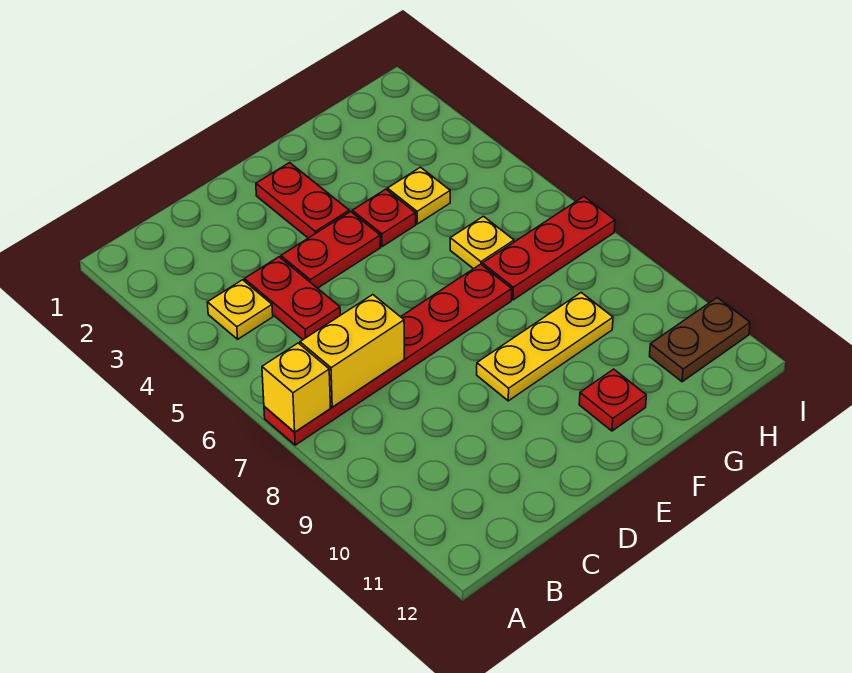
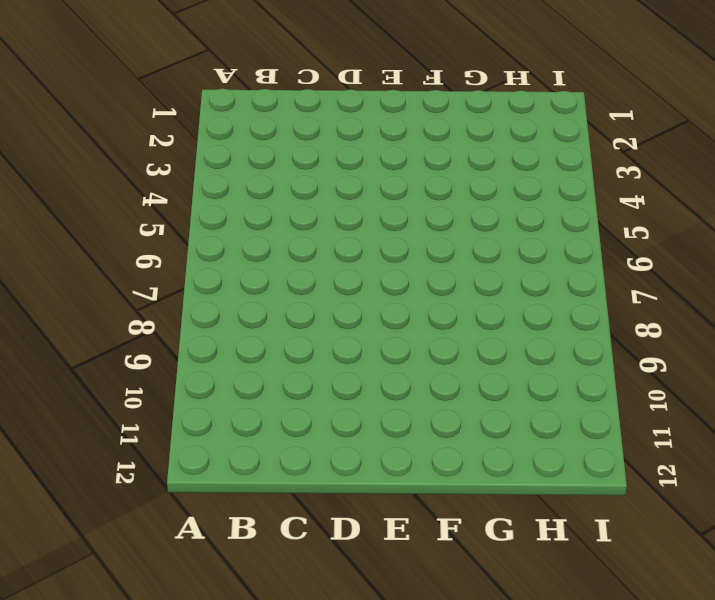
none -> red 1x6 plate [264,264,512,445]
none -> yellow 1x1 plate [207,280,273,339]
none -> red 1x2 plate [244,257,340,339]

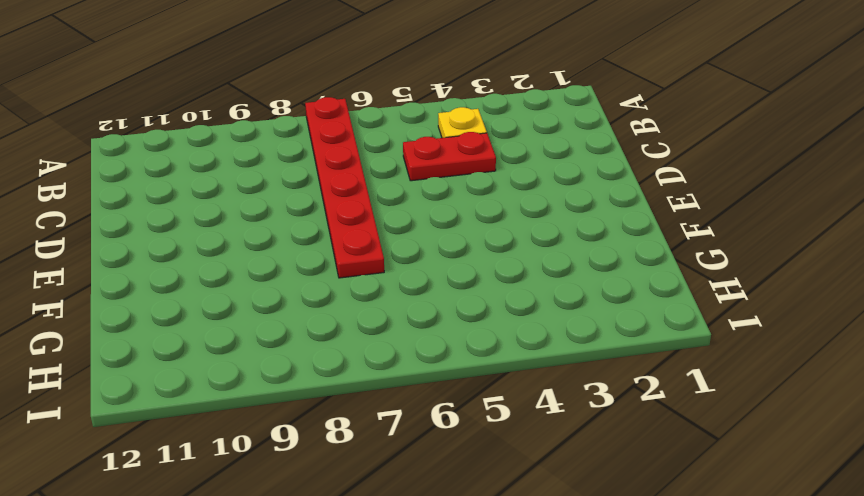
none -> red 1x2 plate [281,211,381,288]
none -> red 1x2 plate [256,163,349,238]
none -> yellow 1x3 plate [477,293,613,401]

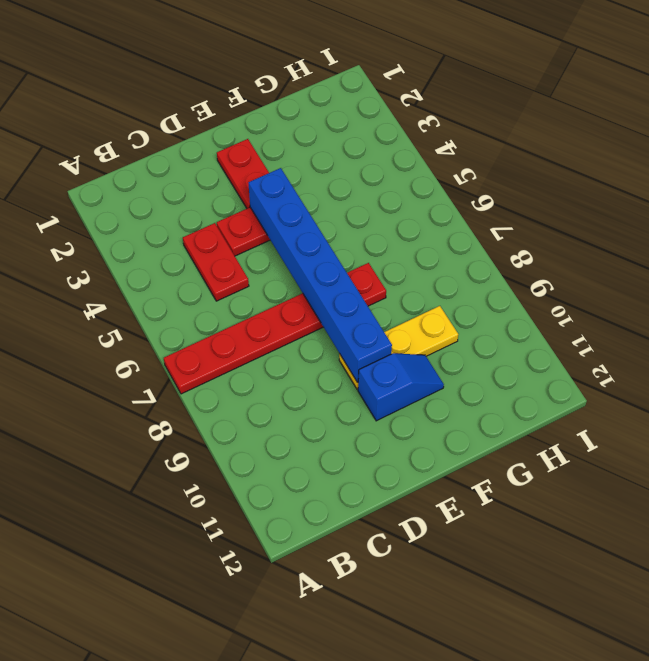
blue 1x6 brick [249,168,392,382] -> none
blue 1x2 slope [358,353,444,421] -> none
none -> yellow 1x1 plate [207,280,273,339]
none -> red 1x1 plate [352,189,416,246]
none -> red 1x1 plate [579,369,646,431]

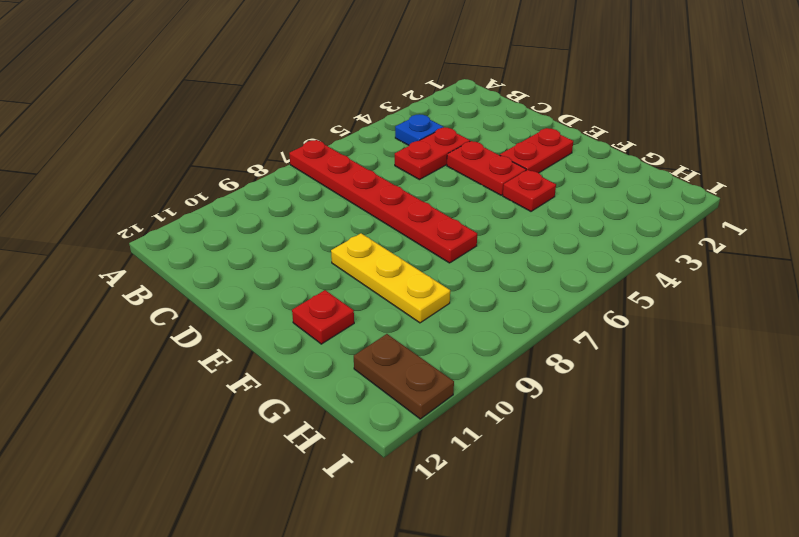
blue 1x1 plate [395,114,444,145] -> yellow 1x1 plate [207,280,273,339]
none -> yellow 1x1 plate [387,167,450,224]
none -> yellow 1x1 plate [450,216,514,269]
none -> red 1x3 plate [482,197,615,300]

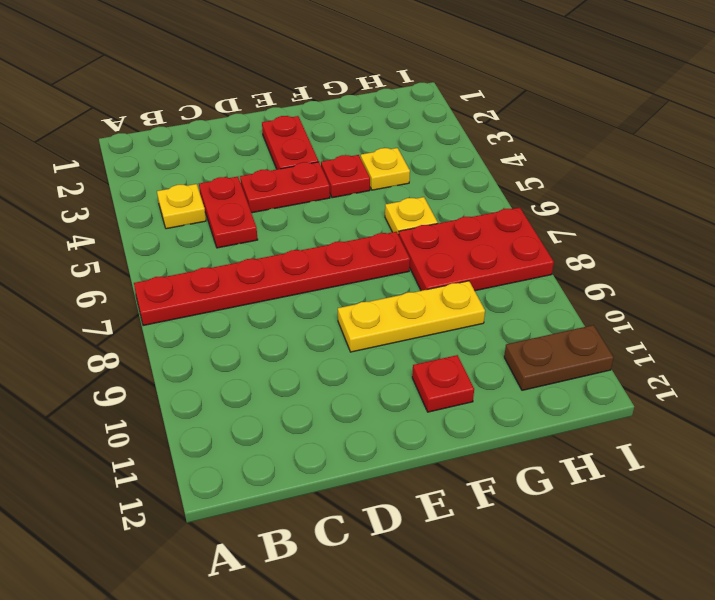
red 2x3 plate [399,208,554,291] -> red 1x3 plate [482,197,615,300]
none -> yellow 1x1 brick [262,343,331,432]
none -> yellow 1x2 brick [300,295,404,407]

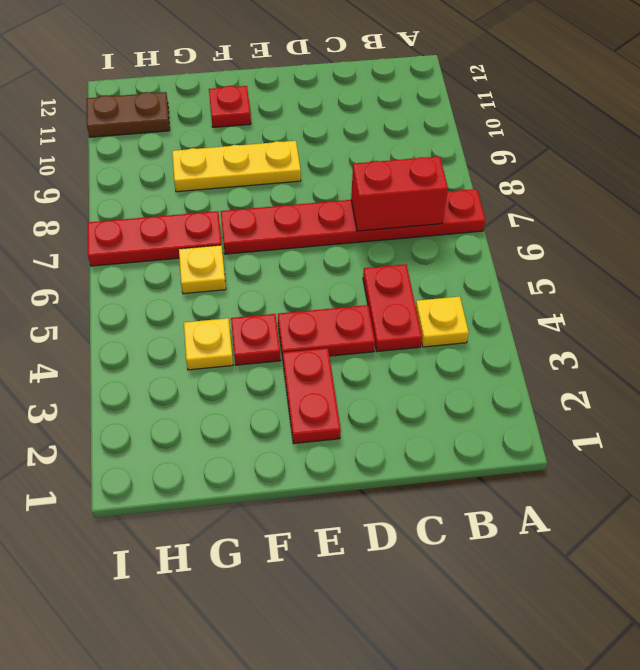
red 1x2 brick [351,156,448,231] -> yellow 1x2 brick [300,295,404,407]
none -> yellow 1x1 brick [262,343,331,432]

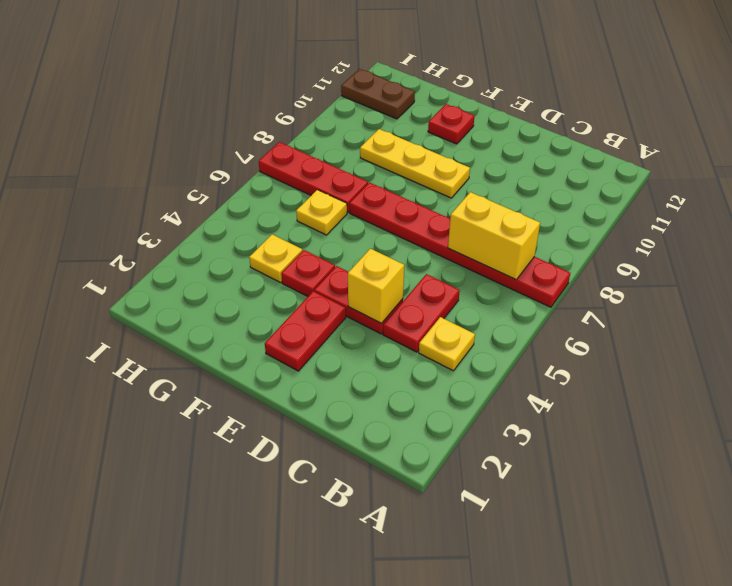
yellow 1x1 brick [348,249,404,323] -> yellow 1x1 brick moved to [262,343,331,432]

